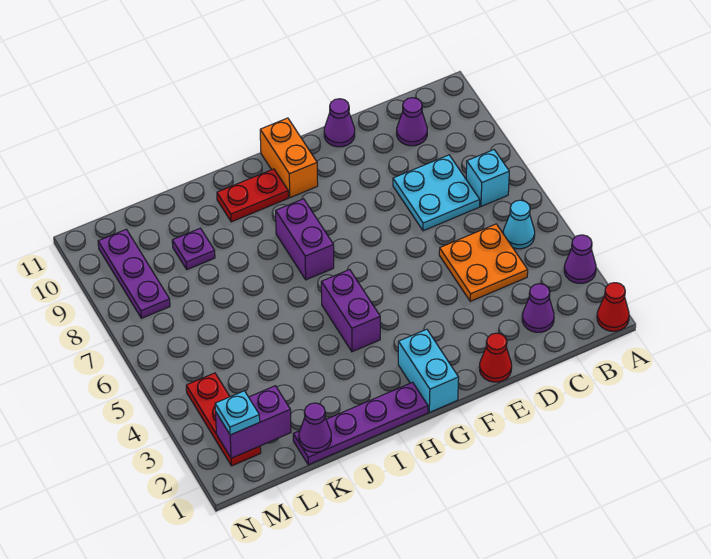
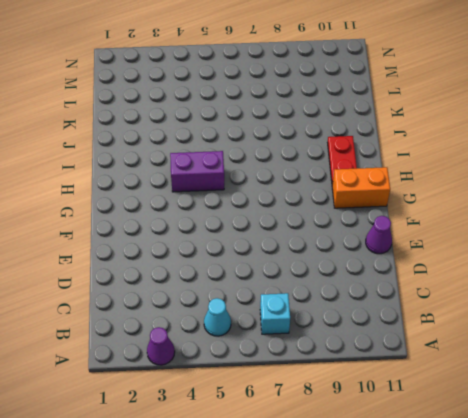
none -> red 1x1 cone [597,283,629,331]
none -> purple 1x1 cone [522,284,554,332]
none -> orange 2x2 plate [439,224,528,301]

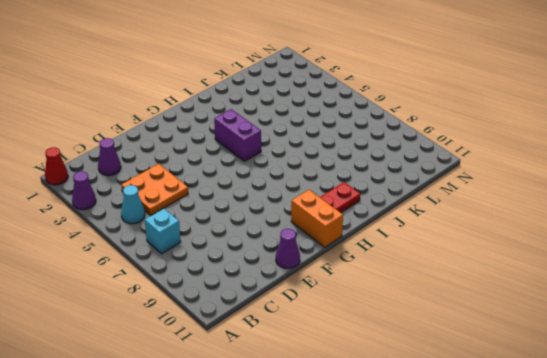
none -> cyan 2x2 plate [393,155,480,231]
none -> purple 1x1 cone [397,98,427,146]
none -> red 1x1 cone [479,333,512,382]

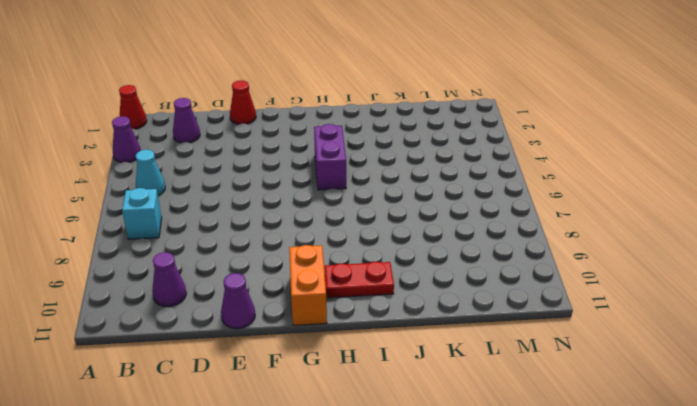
none -> orange 2x2 plate [439,224,528,301]
none -> cyan 2x2 plate [393,155,480,231]
none -> cyan 1x2 brick [398,329,459,412]

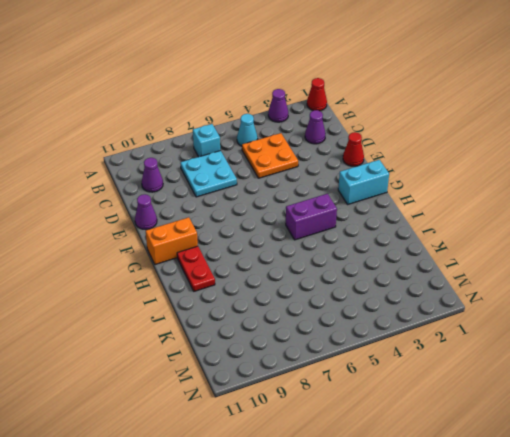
none -> purple 1x4 plate [293,382,428,465]
none -> purple 1x2 brick [276,199,334,280]
none -> purple 1x1 plate [172,228,215,270]

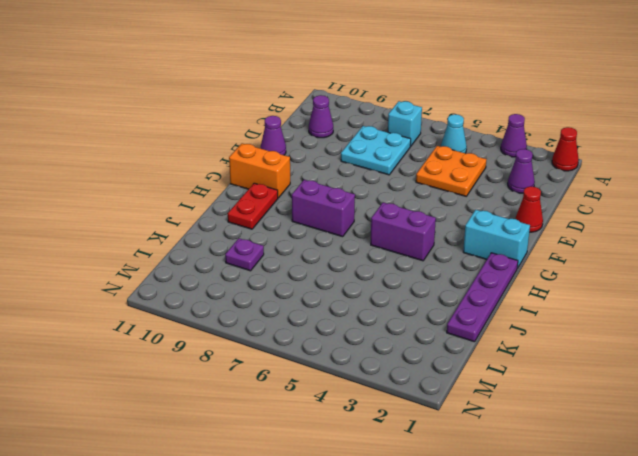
none -> red 1x3 plate [186,373,261,466]
none -> purple 1x3 plate [98,229,170,318]
none -> purple 1x1 cone [299,403,331,452]

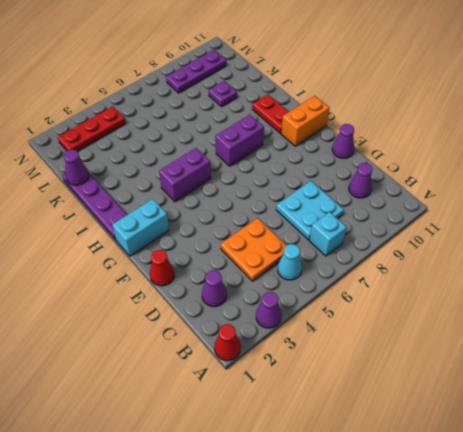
none -> purple 1x2 brick [215,386,291,458]
none -> cyan 1x1 plate [215,391,260,435]

